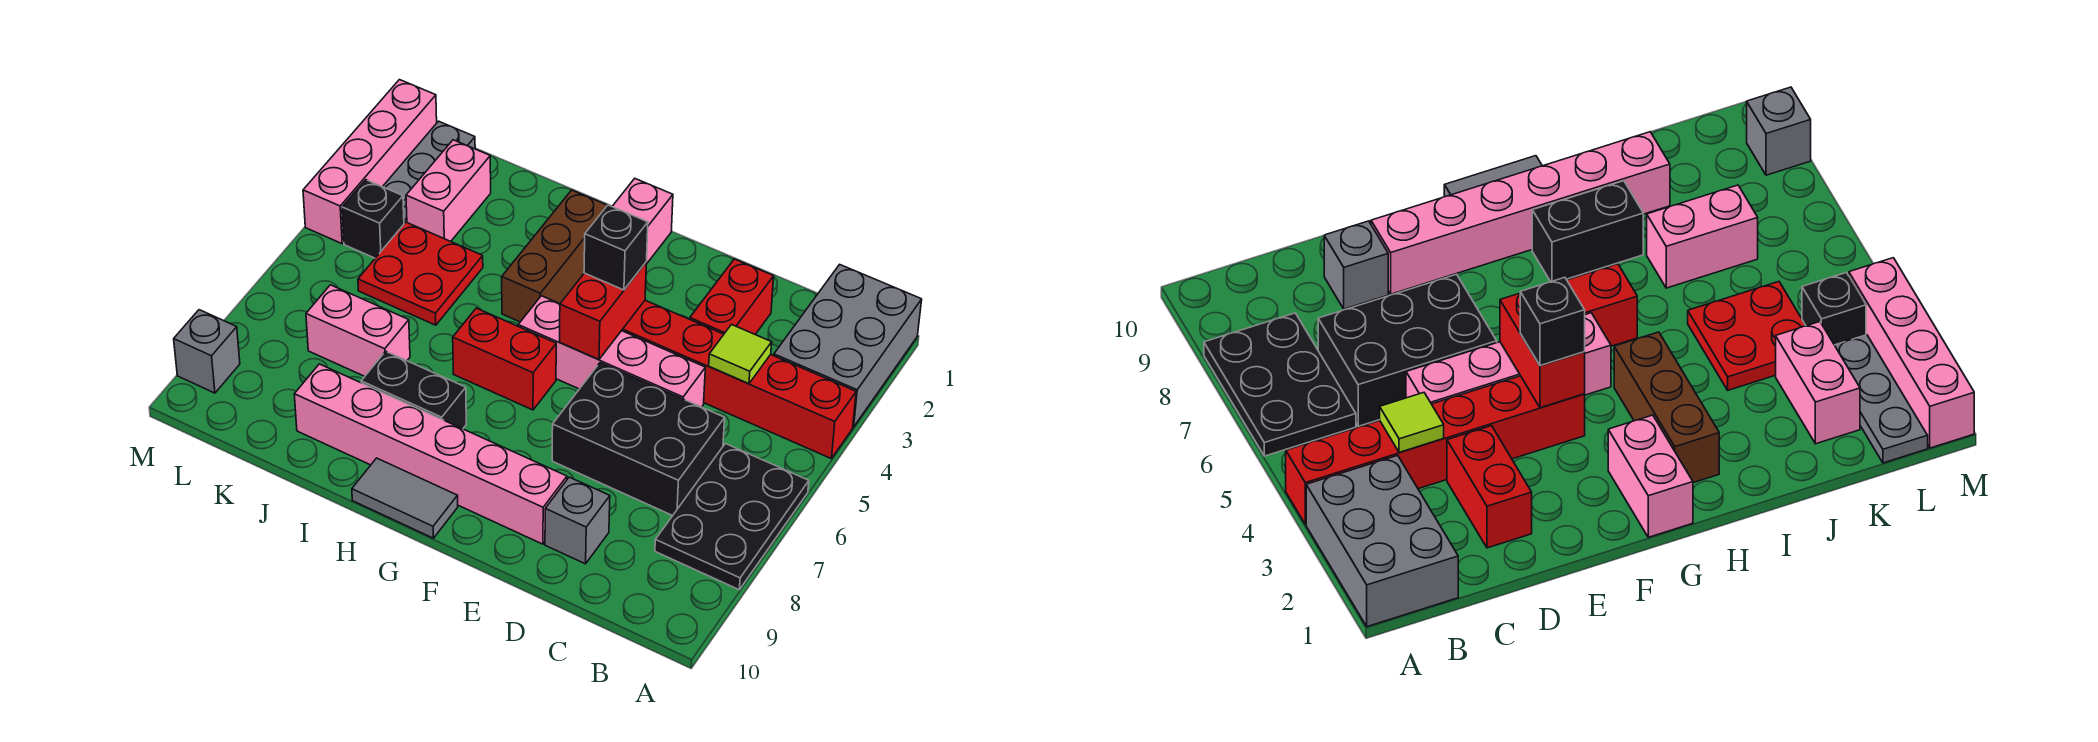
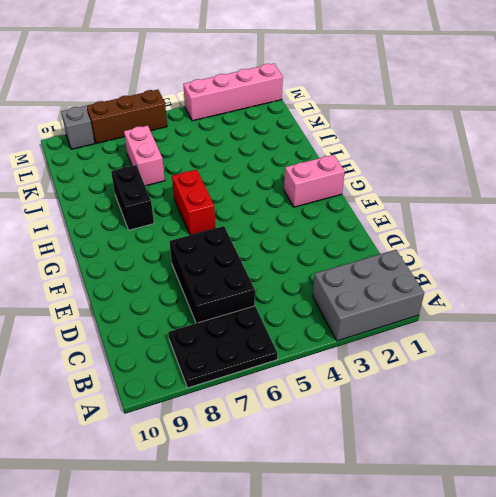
brown 1x3 brick [86,90,167,144] -> brown 1x3 brick moved to [502,190,607,322]
none -> red 1x6 brick [622,300,856,458]
none -> red 1x2 brick [690,259,774,334]
none -> pink 1x4 brick [518,296,705,407]

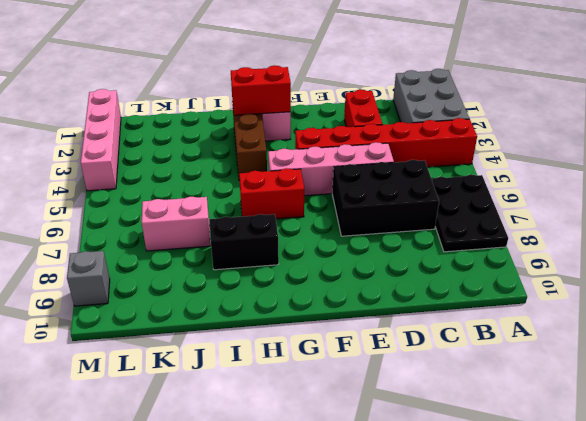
red 1x2 brick [231,65,291,115] -> red 1x2 brick turned to [560,263,646,359]
none -> grey 1x1 brick [545,477,610,564]
none -> pink 1x6 brick [294,364,567,544]
none -> grey 1x2 tile [352,458,458,538]

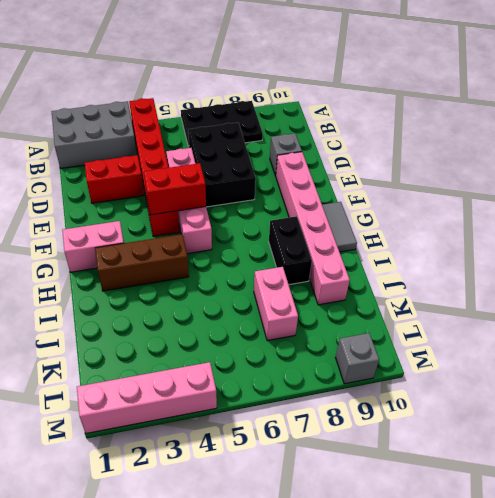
none -> red 1x2 brick [453,308,556,410]
none -> red 2x2 plate [358,222,483,325]
none -> pink 1x2 brick [406,140,491,241]

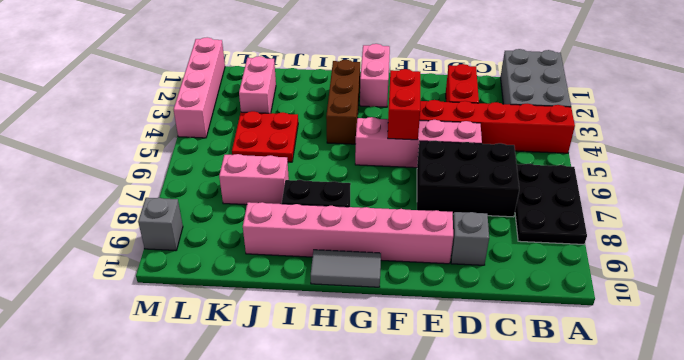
none -> red 1x2 brick [453,308,556,410]
none -> grey 1x3 plate [383,121,475,224]
none -> black 1x1 brick [342,180,404,258]

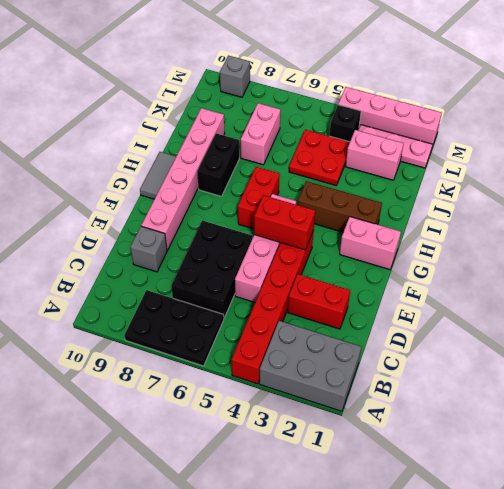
pink 1x3 plate [358,125,433,168] -> grey 1x3 plate [383,121,475,224]
none -> lime 1x1 tile [709,325,772,384]
none -> black 1x1 brick [584,205,648,290]

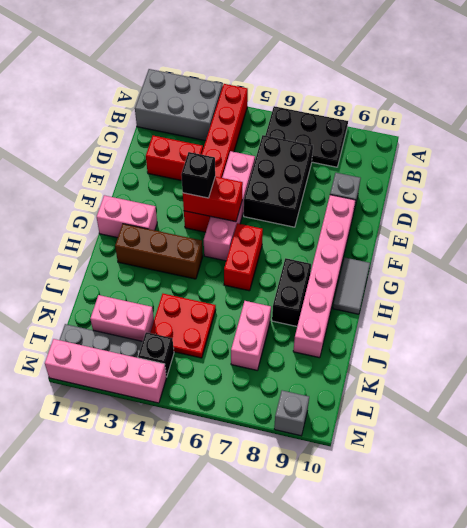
none -> lime 1x1 tile [709,325,772,384]

